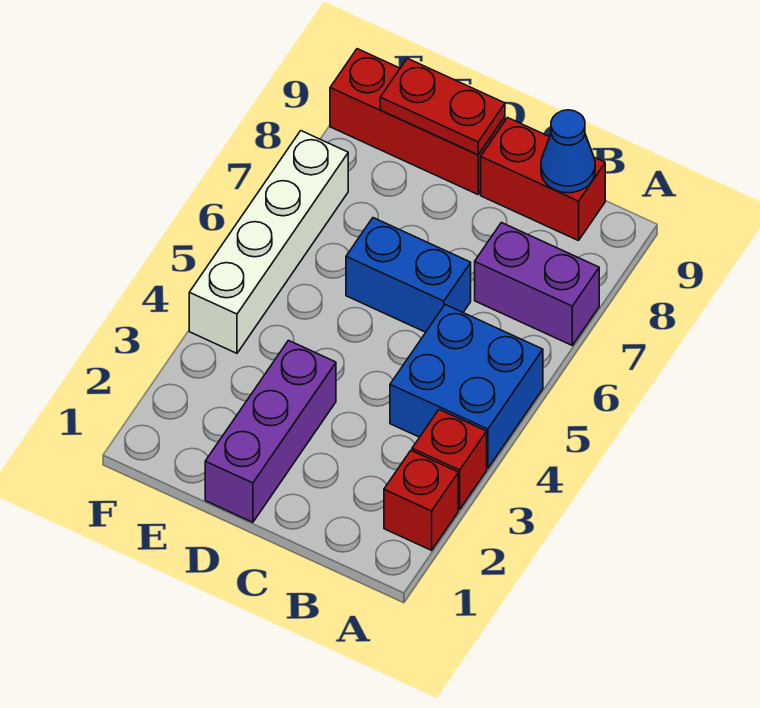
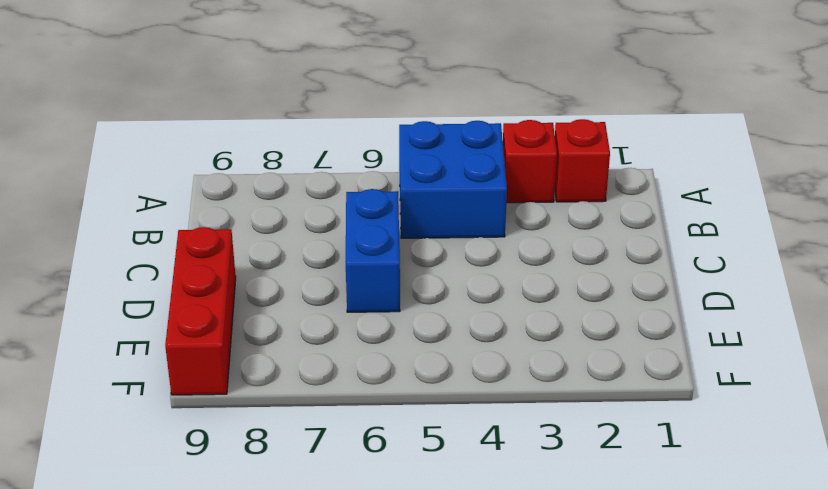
none -> purple 1x2 brick [475,223,599,345]
none -> red 1x2 brick [481,118,605,241]

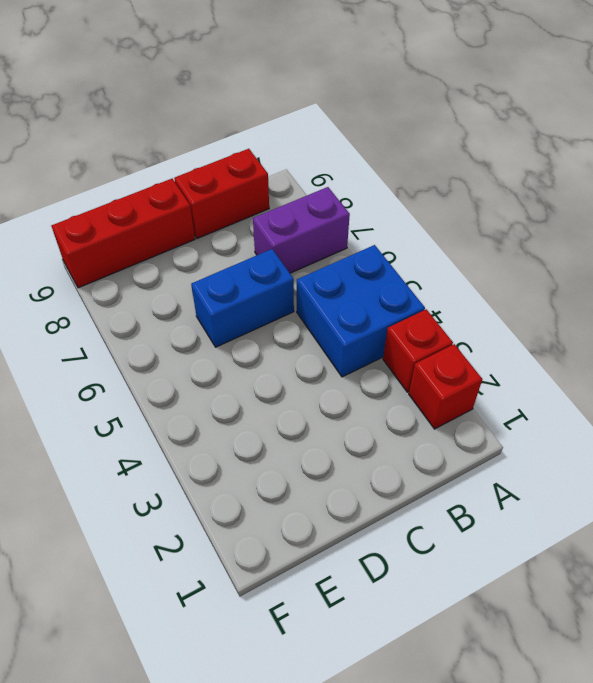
none -> purple 1x3 brick [205,341,336,522]
none -> white 1x4 brick [189,131,348,353]

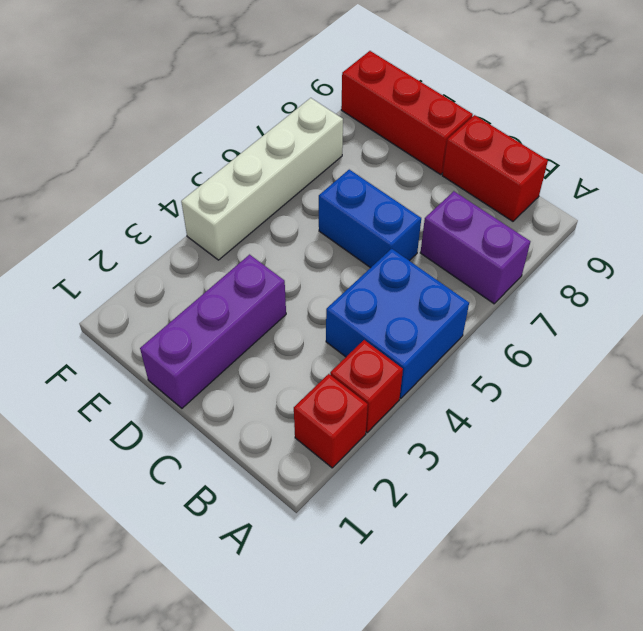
none -> blue 1x1 cone [541,110,595,193]
none -> red 1x2 plate [380,58,505,155]

